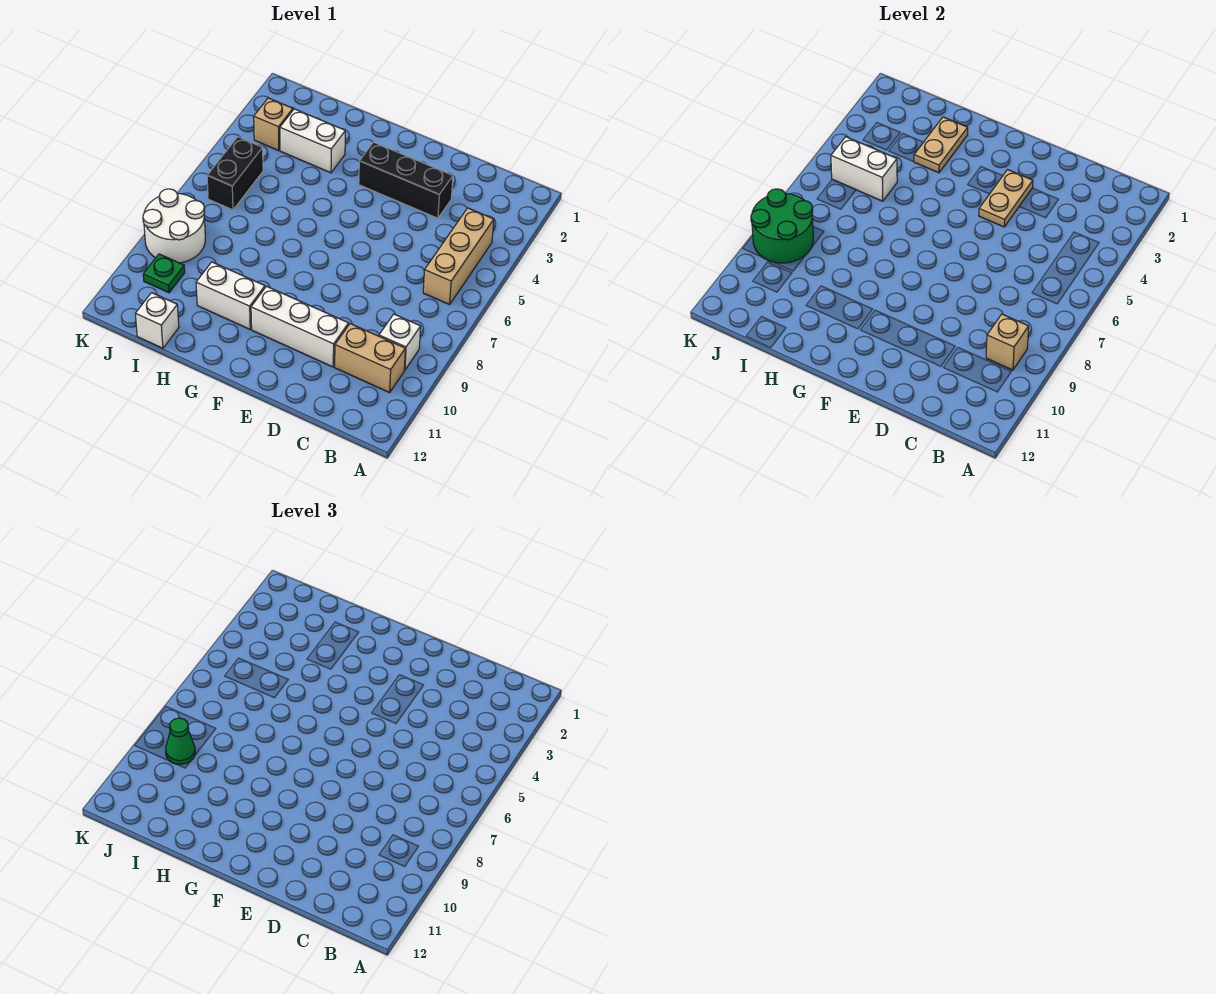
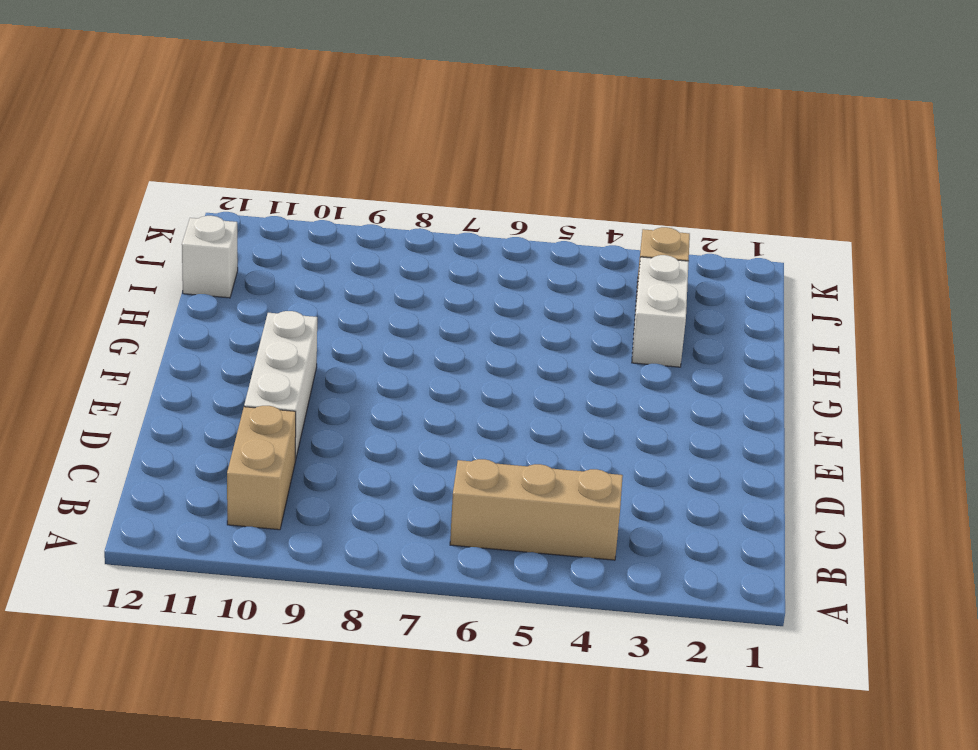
none -> white 1x1 brick [379,314,421,370]
none -> black 1x3 brick [359,142,453,218]
none -> white 1x2 brick [196,262,265,329]

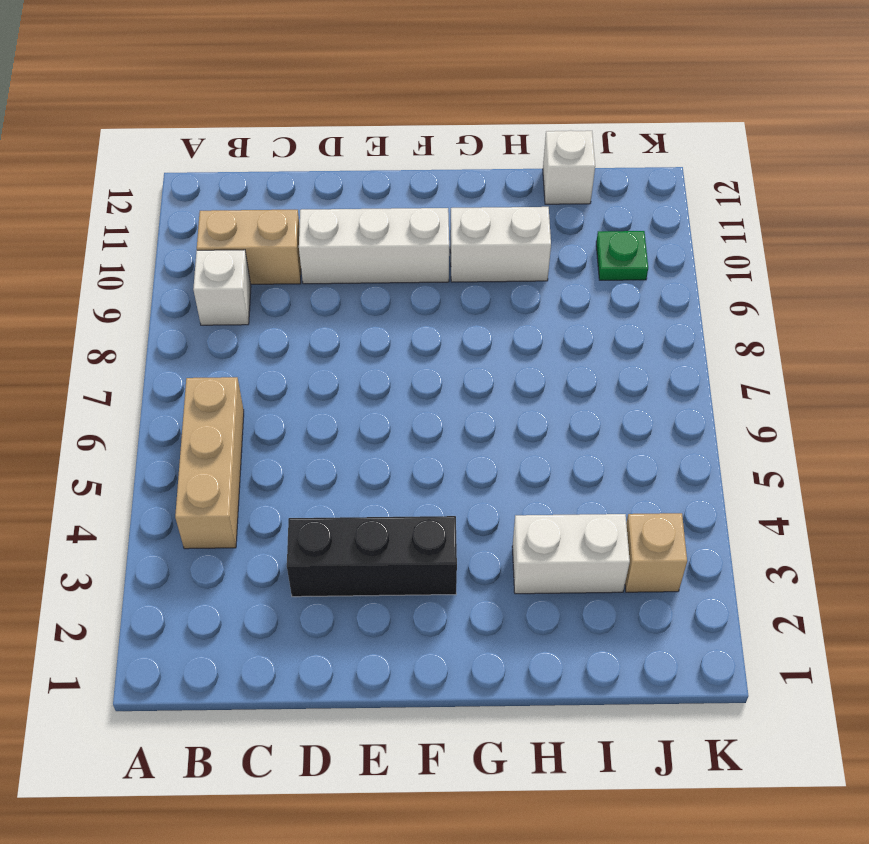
none -> black 1x2 brick [207,137,263,210]
none -> white 2x2 round brick [143,189,205,263]
none -> tan 1x1 brick [986,314,1029,370]

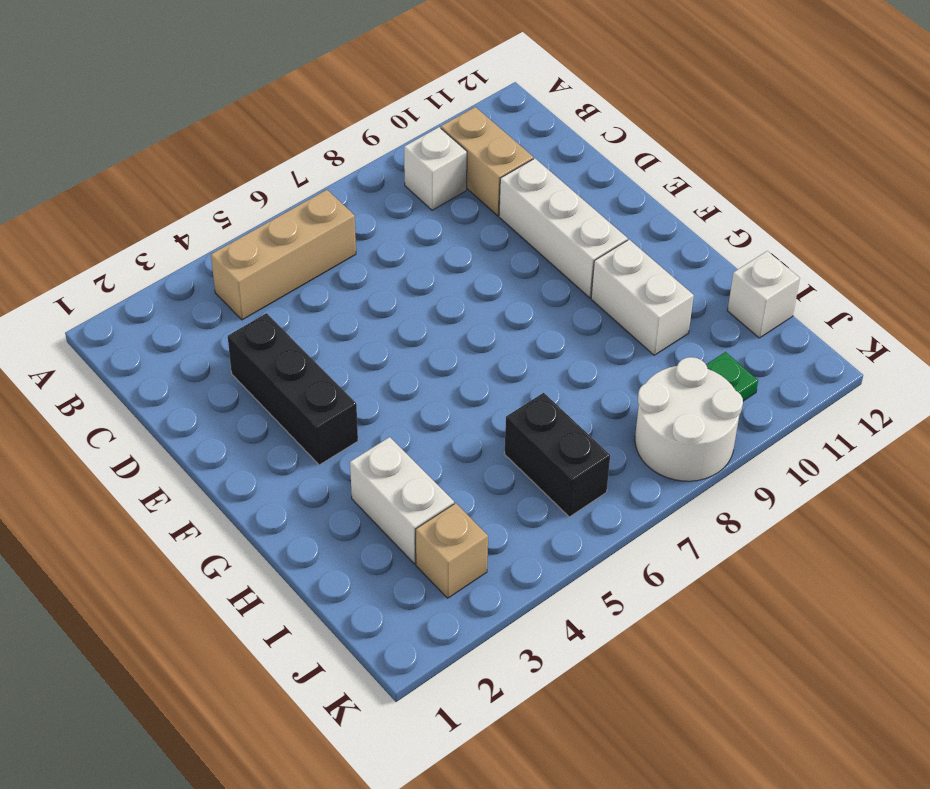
black 1x2 brick [504,393,610,517] -> black 1x2 brick turned to [207,137,263,210]
none -> tan 1x1 brick [986,314,1029,370]
none -> tan 1x2 plate [979,170,1033,227]
none -> tan 1x2 plate [914,117,968,173]

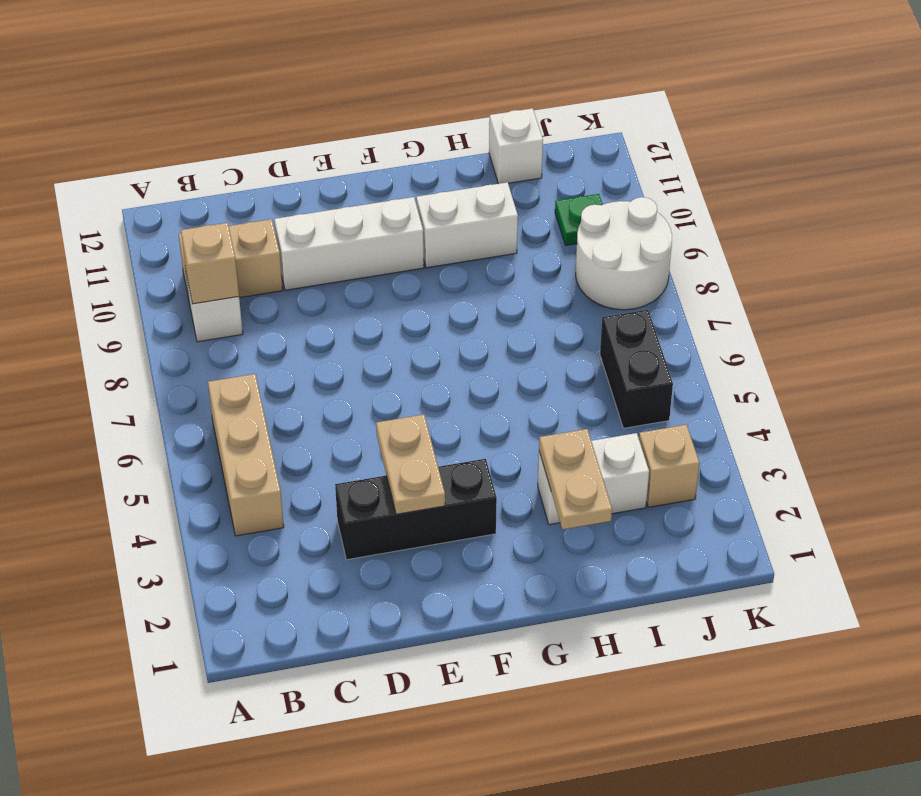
none -> white 1x2 brick [831,137,897,201]
none -> green 2x2 round brick [751,189,813,263]
none -> green 1x1 cone [166,718,195,765]

